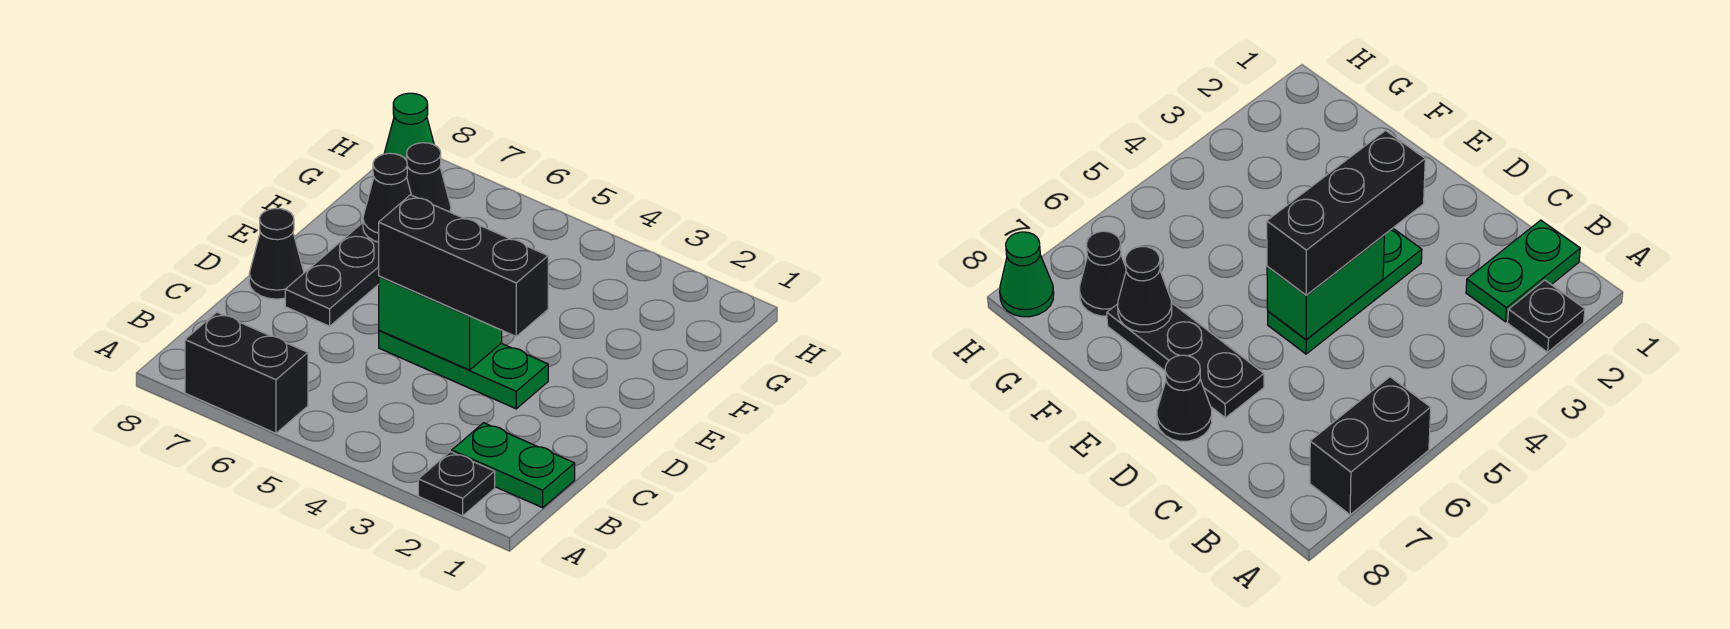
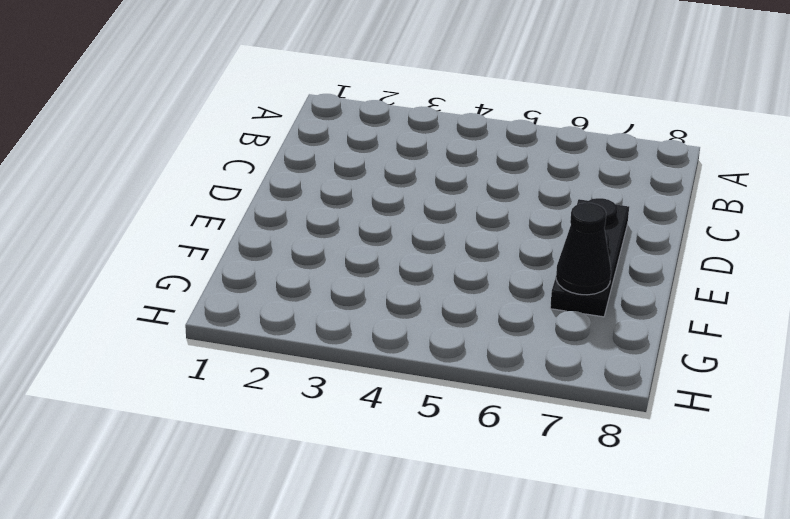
none -> black 1x1 plate [418,452,495,516]
none -> black 1x2 brick [185,312,308,433]

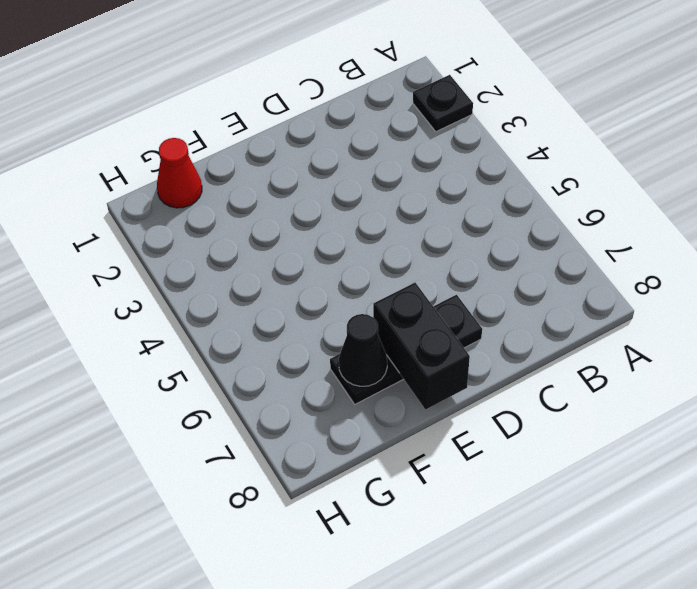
black 1x2 brick [373,283,470,410] -> black 1x2 brick moved to [185,312,308,433]
red 1x1 cone [157,138,202,208] -> none
none -> green 1x2 plate [452,423,575,508]
none -> green 1x3 plate [379,330,548,409]

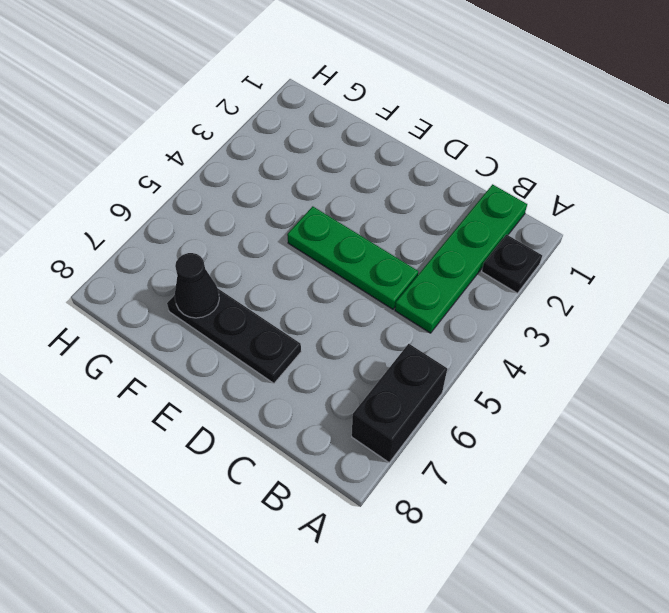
green 1x4 plate [395,184,527,333] -> green 1x2 plate [452,423,575,508]
green 1x3 plate [287,206,418,309] -> green 1x3 plate turned to [379,330,548,409]
none -> black 1x1 cone [249,208,304,299]
none -> black 1x1 cone [407,143,451,212]

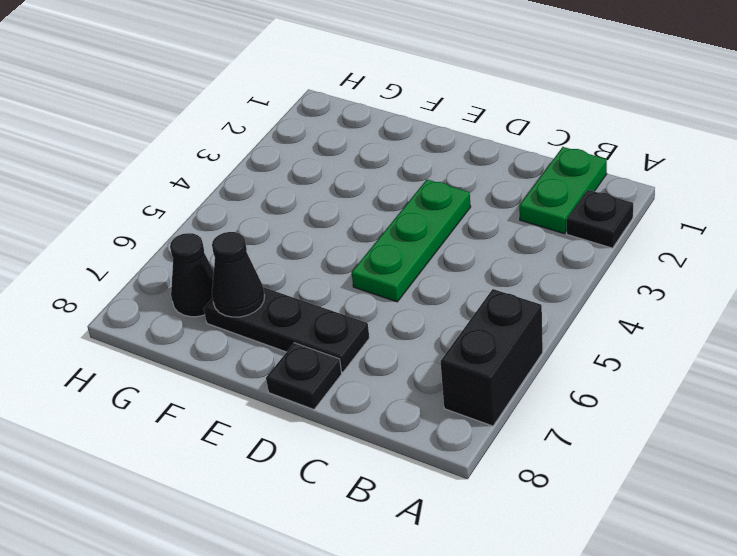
black 1x1 plate [266,343,342,409] -> black 1x1 cone [249,208,304,299]
none -> green 1x1 cone [384,93,434,161]
none -> green 1x2 brick [379,276,502,370]

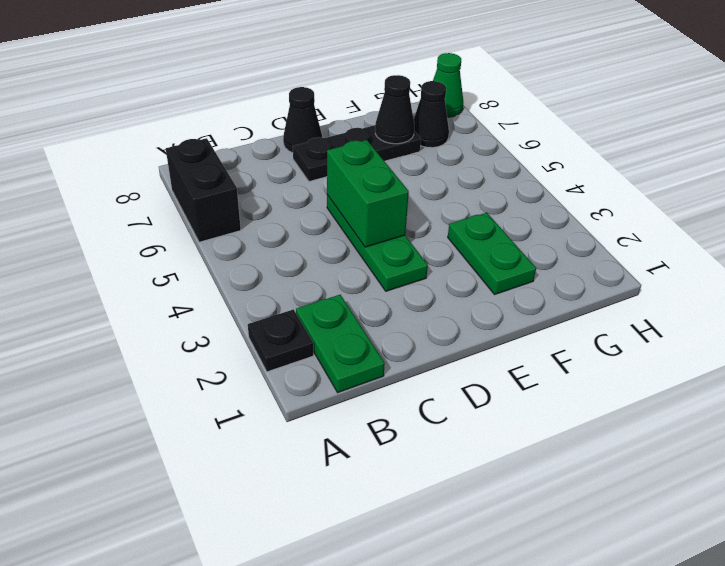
green 1x2 plate [448,213,536,294] -> none
none -> black 1x3 brick [379,195,548,336]

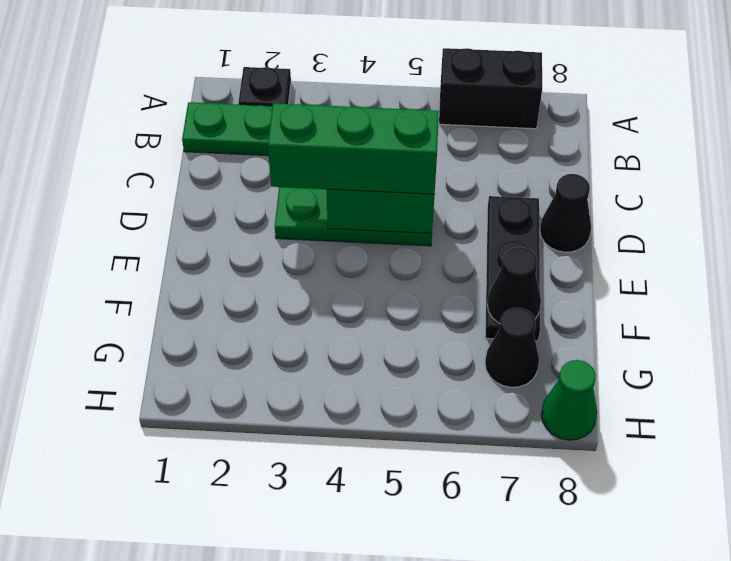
green 1x3 brick [268,103,439,194] -> black 1x3 brick [379,195,548,336]

